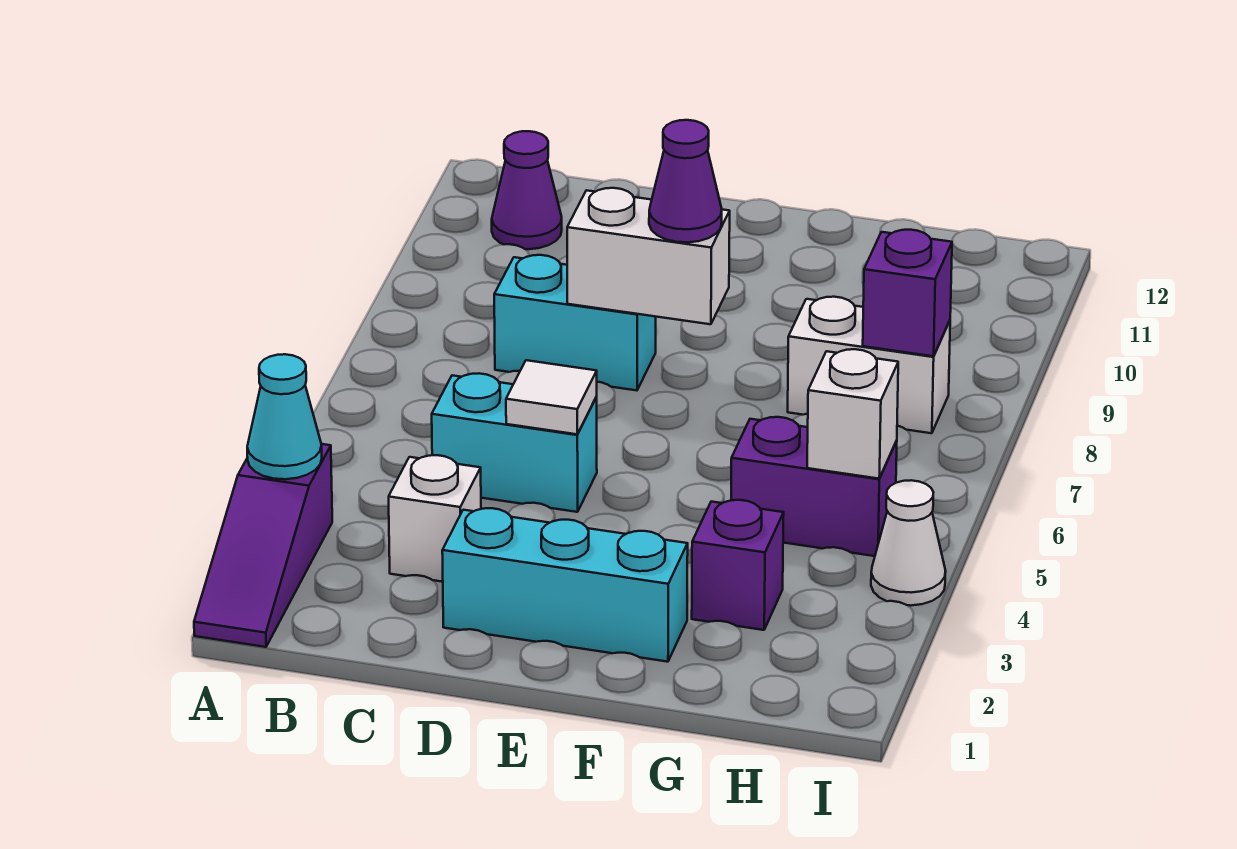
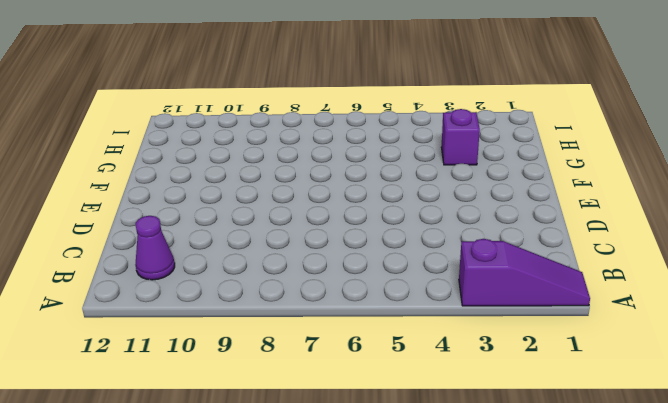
none -> white 1x1 brick [389,455,481,582]
none -> cyan 1x2 brick [432,373,597,512]
none -> cyan 1x2 brick [494,255,656,390]

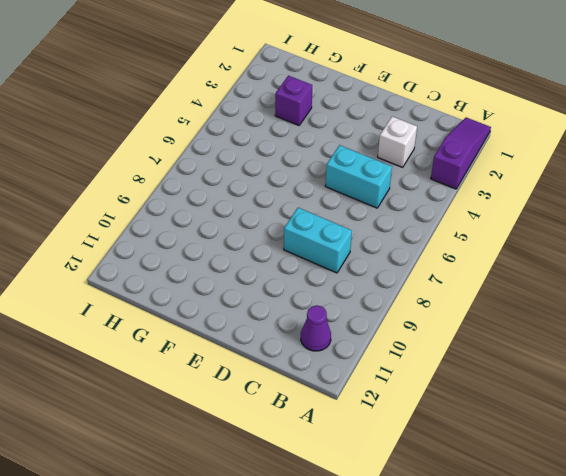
none -> cyan 1x3 brick [442,508,688,662]
none -> purple 1x2 brick [731,417,897,556]
none -> white 1x2 brick [788,297,950,433]

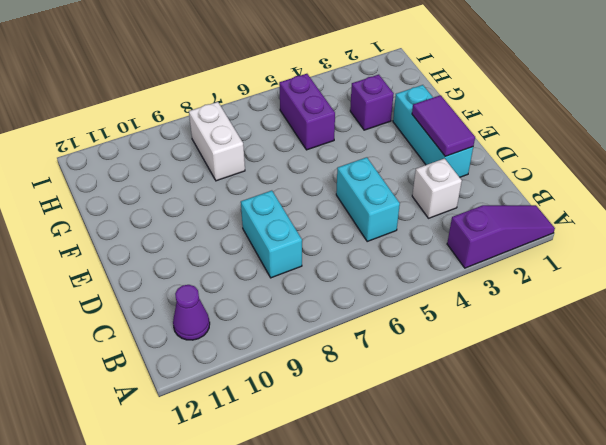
purple 1x2 tile [412,95,475,156] -> none
none -> white 1x1 cone [871,480,946,606]
none -> cyan 1x1 cone [247,354,322,479]
none -> white 1x1 tile [506,360,597,434]

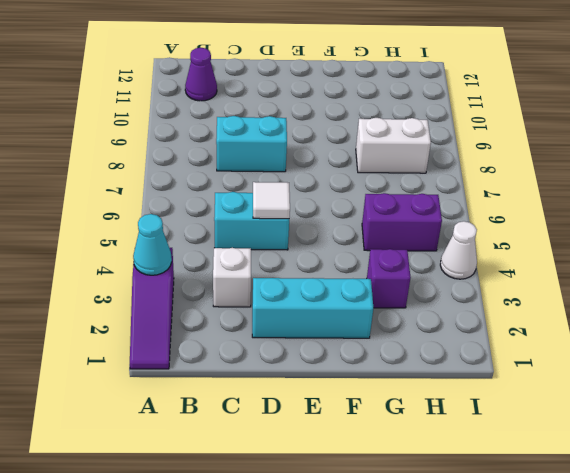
none -> white 1x2 brick [567,188,730,324]
none -> white 1x1 brick [807,349,898,479]
none -> purple 1x1 brick [863,230,952,356]

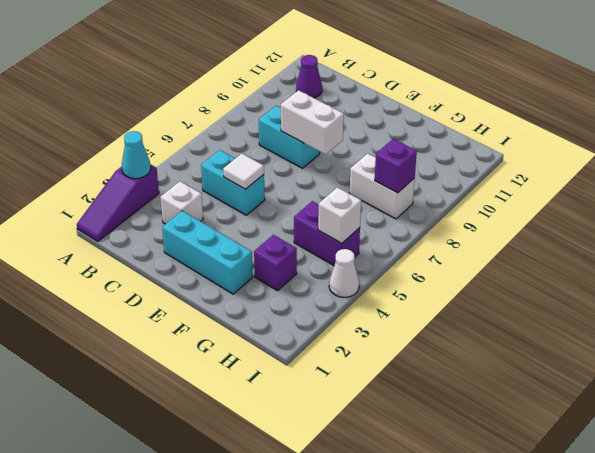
none -> purple 1x1 cone [649,120,722,242]

